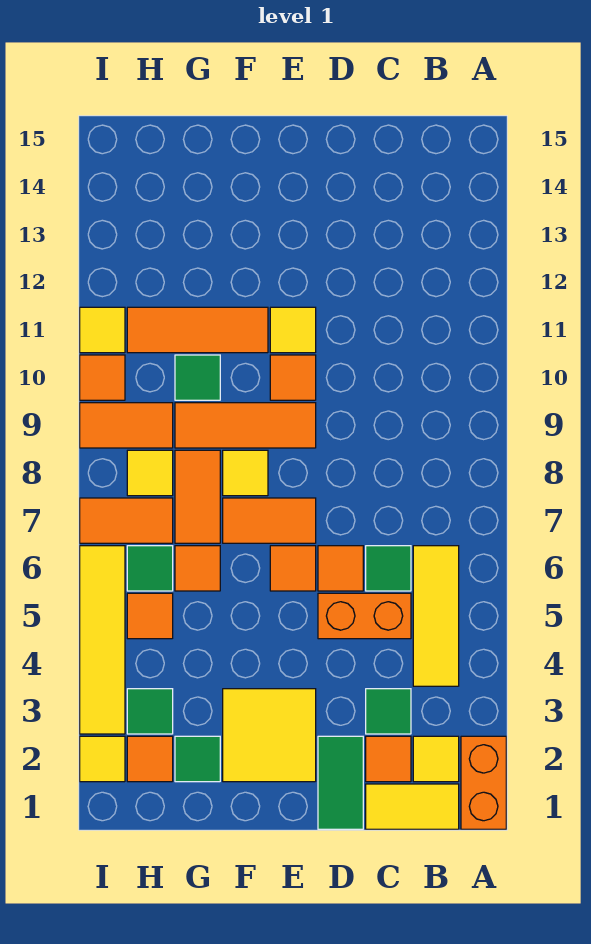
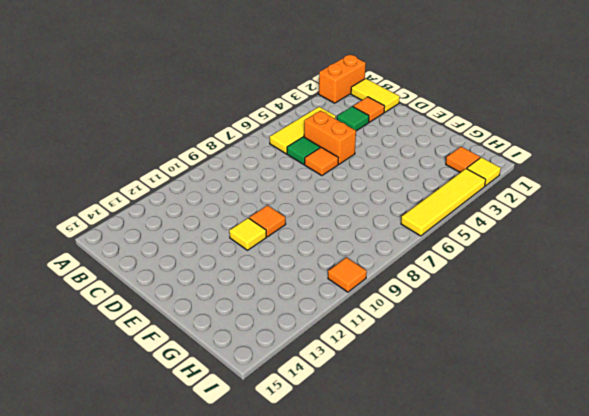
none -> yellow 1x1 tile [413,736,459,782]
none -> green 1x2 tile [318,736,363,829]
none -> yellow 2x2 tile [223,689,316,782]
none -> orange 1x1 tile [270,546,316,591]

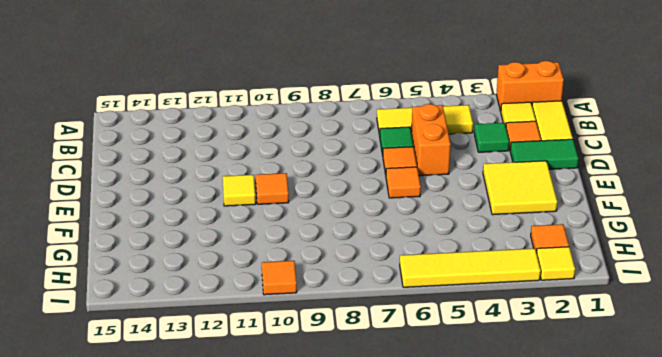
none -> orange 1x2 tile [223,498,316,543]
none -> orange 1x3 tile [175,403,316,448]
none -> yellow 1x1 tile [223,450,268,496]
none -> orange 1x3 tile [127,307,268,353]

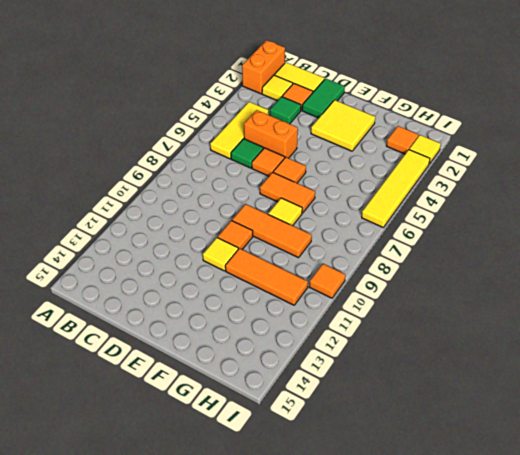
none -> green 1x1 tile [175,736,220,782]
none -> orange 1x1 tile [175,546,220,591]
none -> orange 1x2 tile [175,450,220,543]
none -> green 1x1 tile [175,355,220,400]

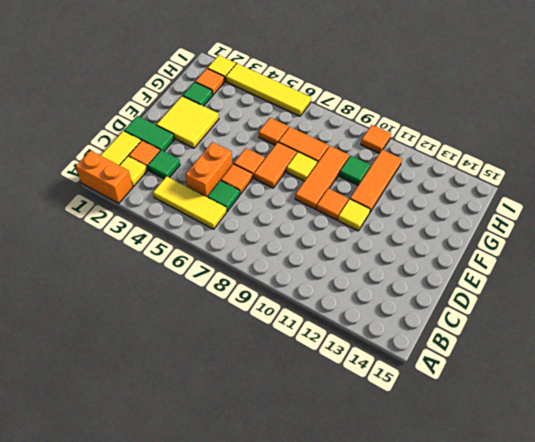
none -> green 1x1 tile [127,689,173,734]
none -> orange 1x1 tile [127,593,173,639]
none -> green 1x1 tile [127,546,173,591]
none -> orange 1x2 tile [80,498,173,543]

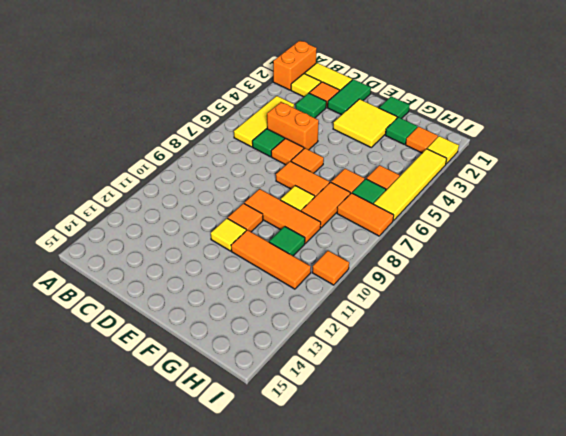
green 1x1 tile [379,96,410,119] -> green 1x1 tile moved to [127,689,173,734]
none -> yellow 1x1 tile [127,450,173,496]
none -> orange 1x2 tile [80,403,173,448]
none -> yellow 1x1 tile [80,307,125,353]

